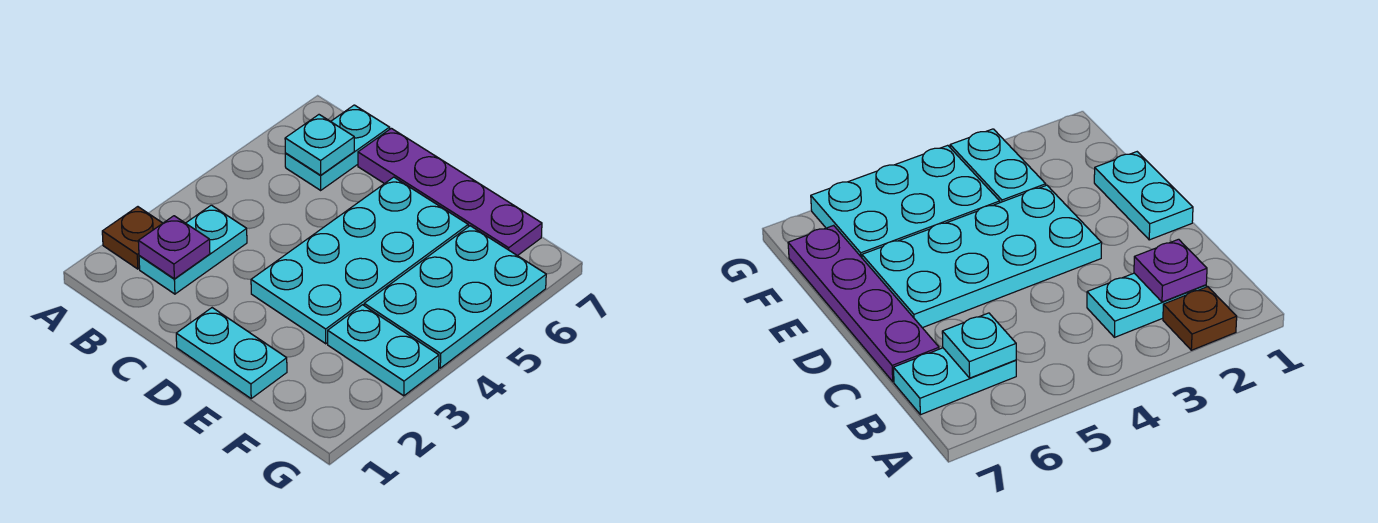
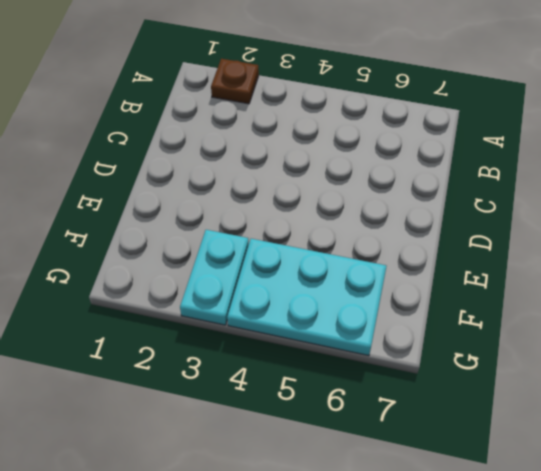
none -> cyan 1x2 plate [139,205,247,294]
none -> cyan 1x2 plate [285,105,390,190]

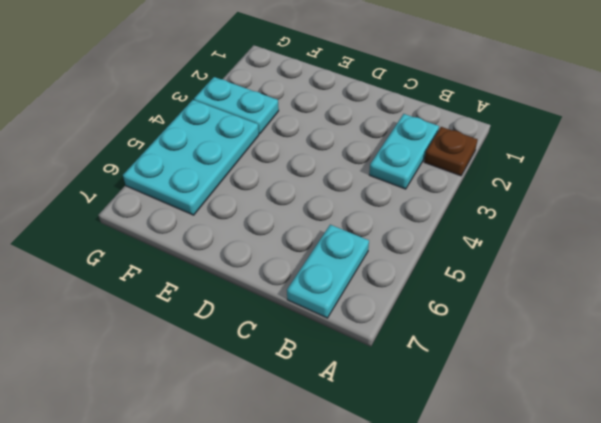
none -> purple 1x4 plate [358,128,542,256]
none -> cyan 1x2 plate [176,308,287,398]

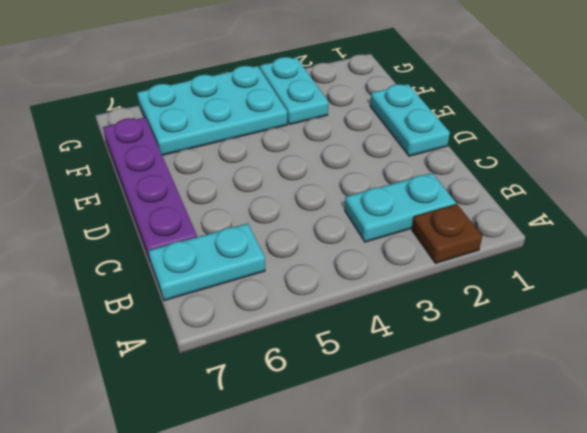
none -> cyan 2x4 plate [251,177,468,344]
none -> purple 1x1 plate [138,216,210,279]

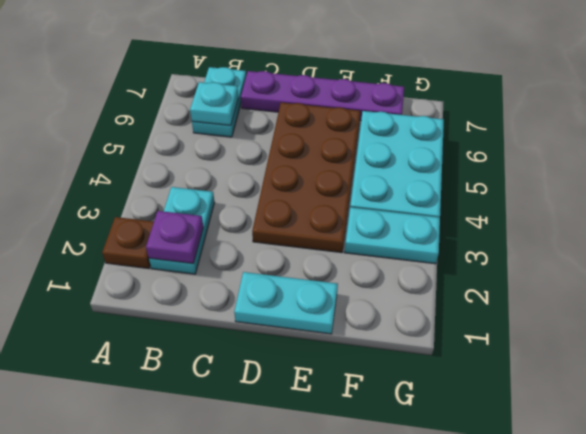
brown 2x4 plate [252,103,360,252] -> cyan 2x4 plate [251,177,468,344]

